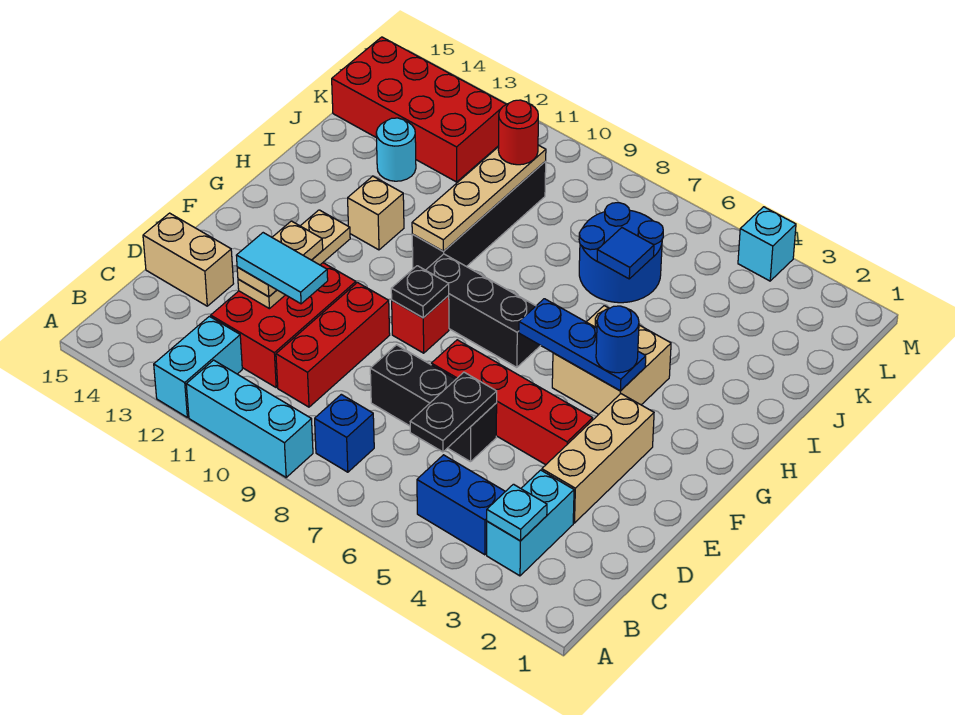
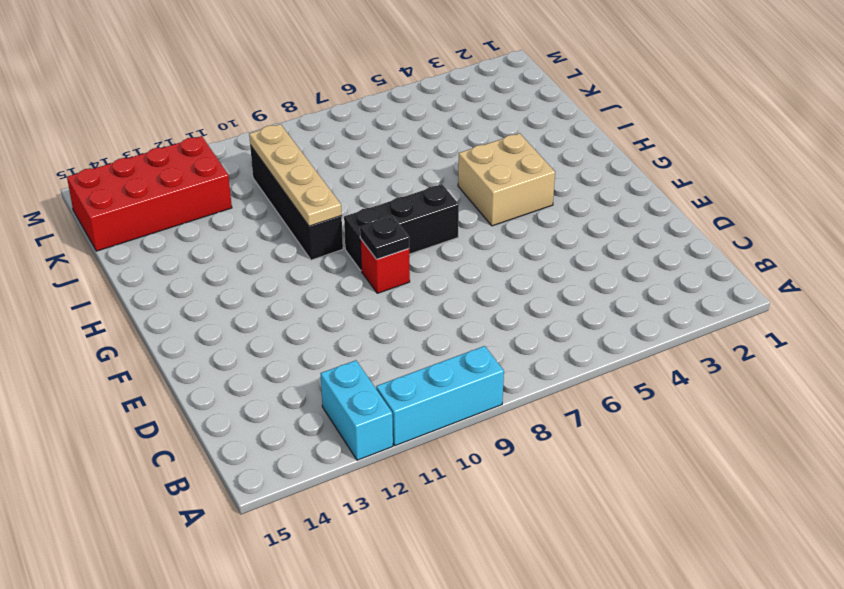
none -> cyan 1x2 brick [487,470,574,576]
none -> blue 1x2 brick [417,455,505,555]
none -> blue 1x1 brick [315,394,374,472]
none -> red 1x3 brick [276,283,390,407]

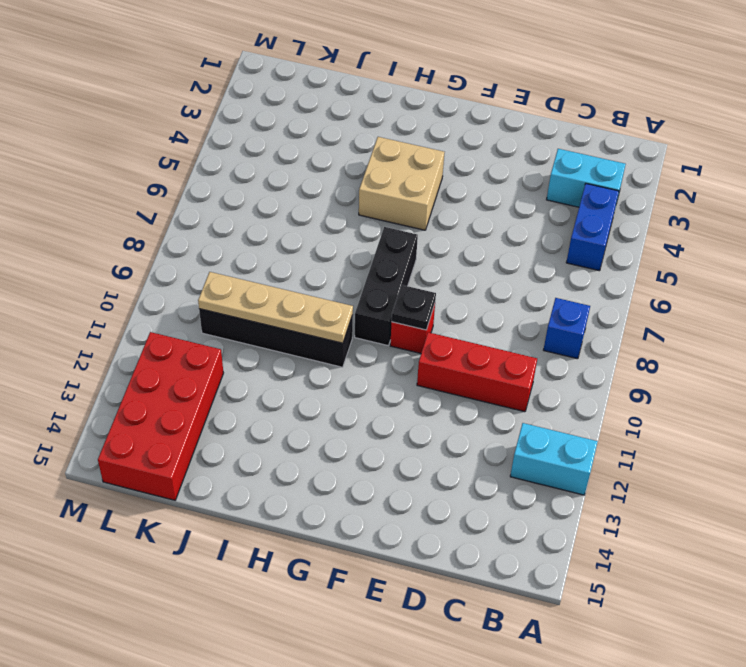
none -> cyan 1x3 brick [186,360,313,477]
none -> red 2x3 brick [211,263,356,387]
none -> tan 1x3 brick [542,394,654,523]
none -> black 1x3 brick [370,345,497,462]

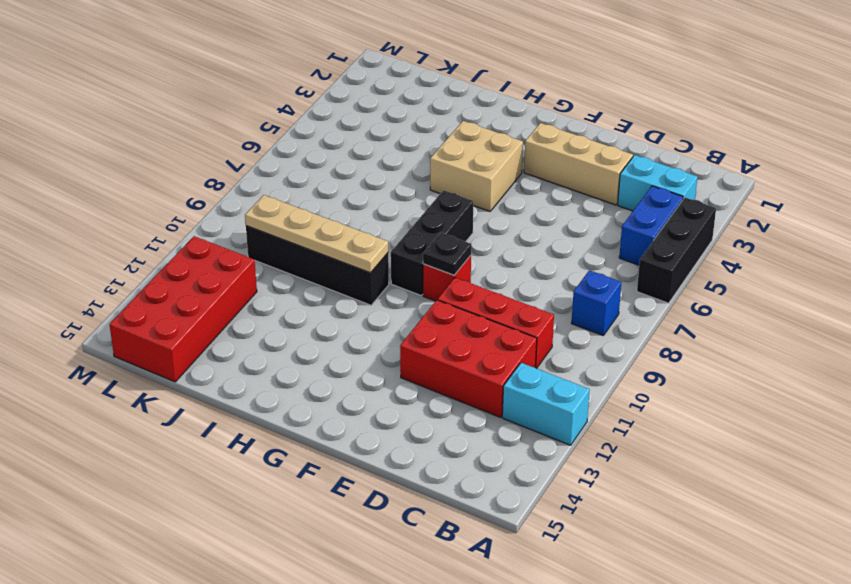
black 1x3 brick [637,197,716,303] -> black 1x3 brick moved to [370,345,497,462]
none -> cyan 1x3 brick [186,360,313,477]
none -> tan 1x2 brick [143,213,234,306]
none -> red 1x4 brick [431,340,593,465]
none -> tan 1x1 brick [348,176,404,250]

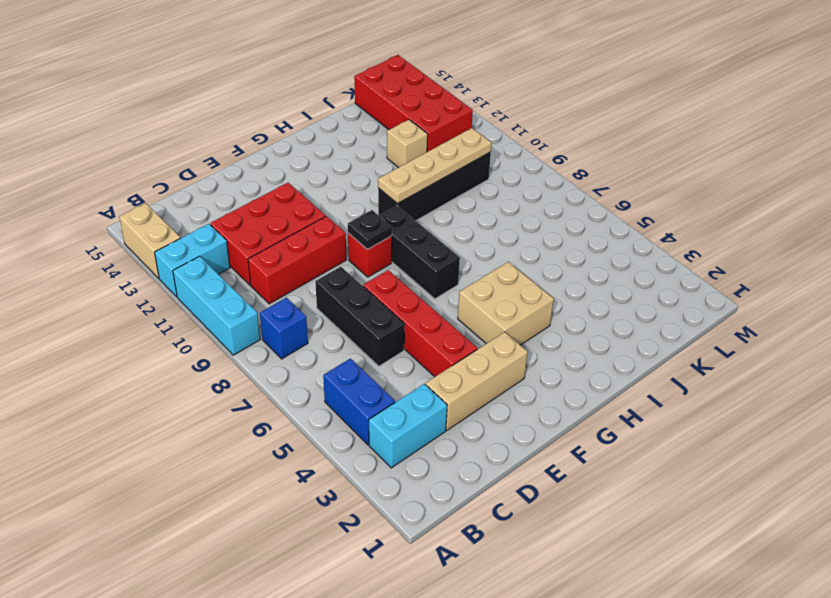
tan 1x2 brick [119,203,180,279] -> tan 1x2 brick moved to [143,213,234,306]
tan 1x1 brick [387,120,428,168] -> tan 1x1 brick moved to [348,176,404,250]
none -> blue 2x2 round brick [579,203,663,303]
none -> cyan 1x1 round brick [376,118,416,181]
none -> cyan 1x1 brick [738,207,796,281]
none -> cyan 1x1 plate [487,484,547,541]

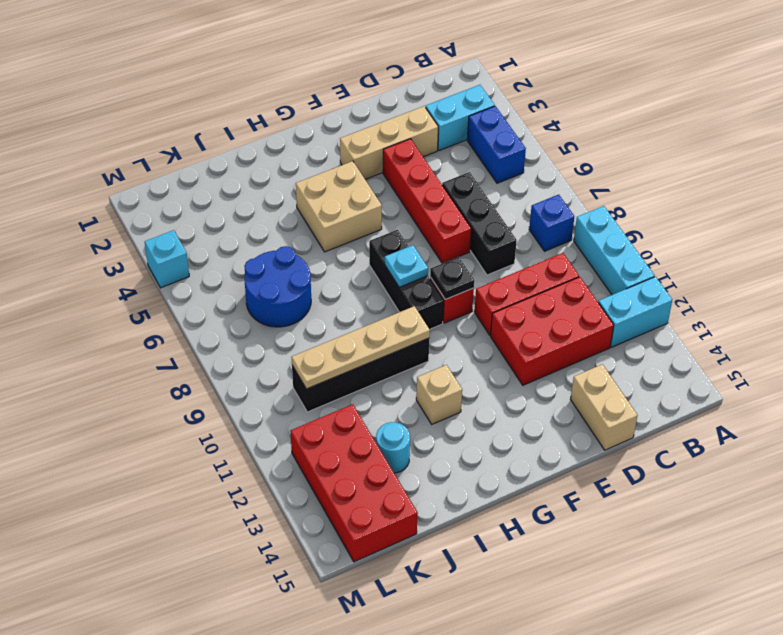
cyan 1x1 plate [385,245,428,287] -> cyan 1x1 plate moved to [487,484,547,541]
none -> black 1x2 plate [410,372,497,452]
none -> tan 1x3 plate [238,210,350,309]
none -> blue 1x3 plate [519,299,646,391]
none -> blue 1x1 tile [597,228,654,279]

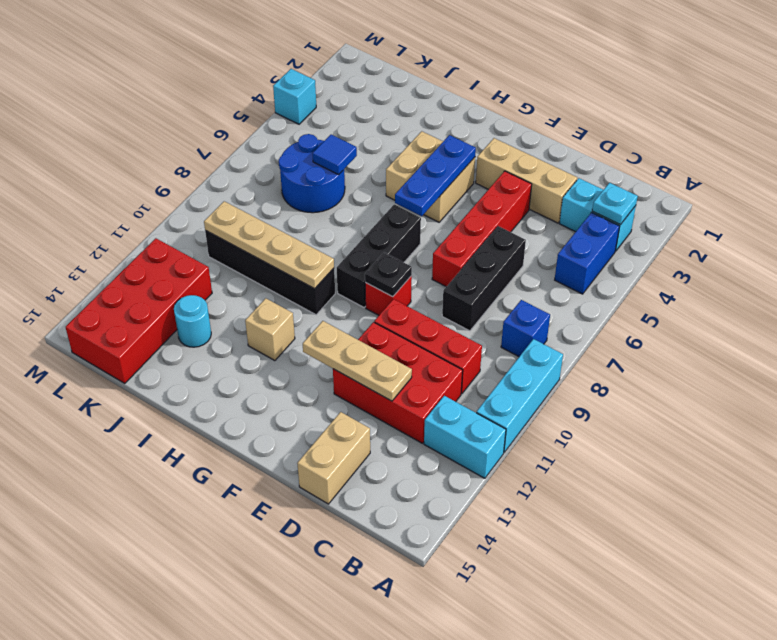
none -> black 1x2 plate [410,372,497,452]
none -> tan 1x2 plate [237,221,323,297]
none -> blue 1x1 round brick [596,306,639,373]
none -> red 1x1 round brick [498,100,538,165]

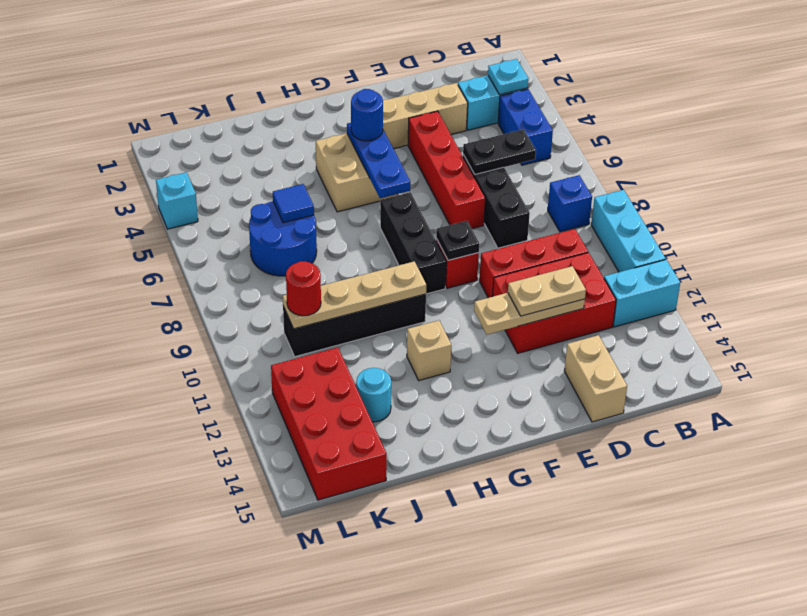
none -> cyan 1x2 tile [236,233,328,304]

